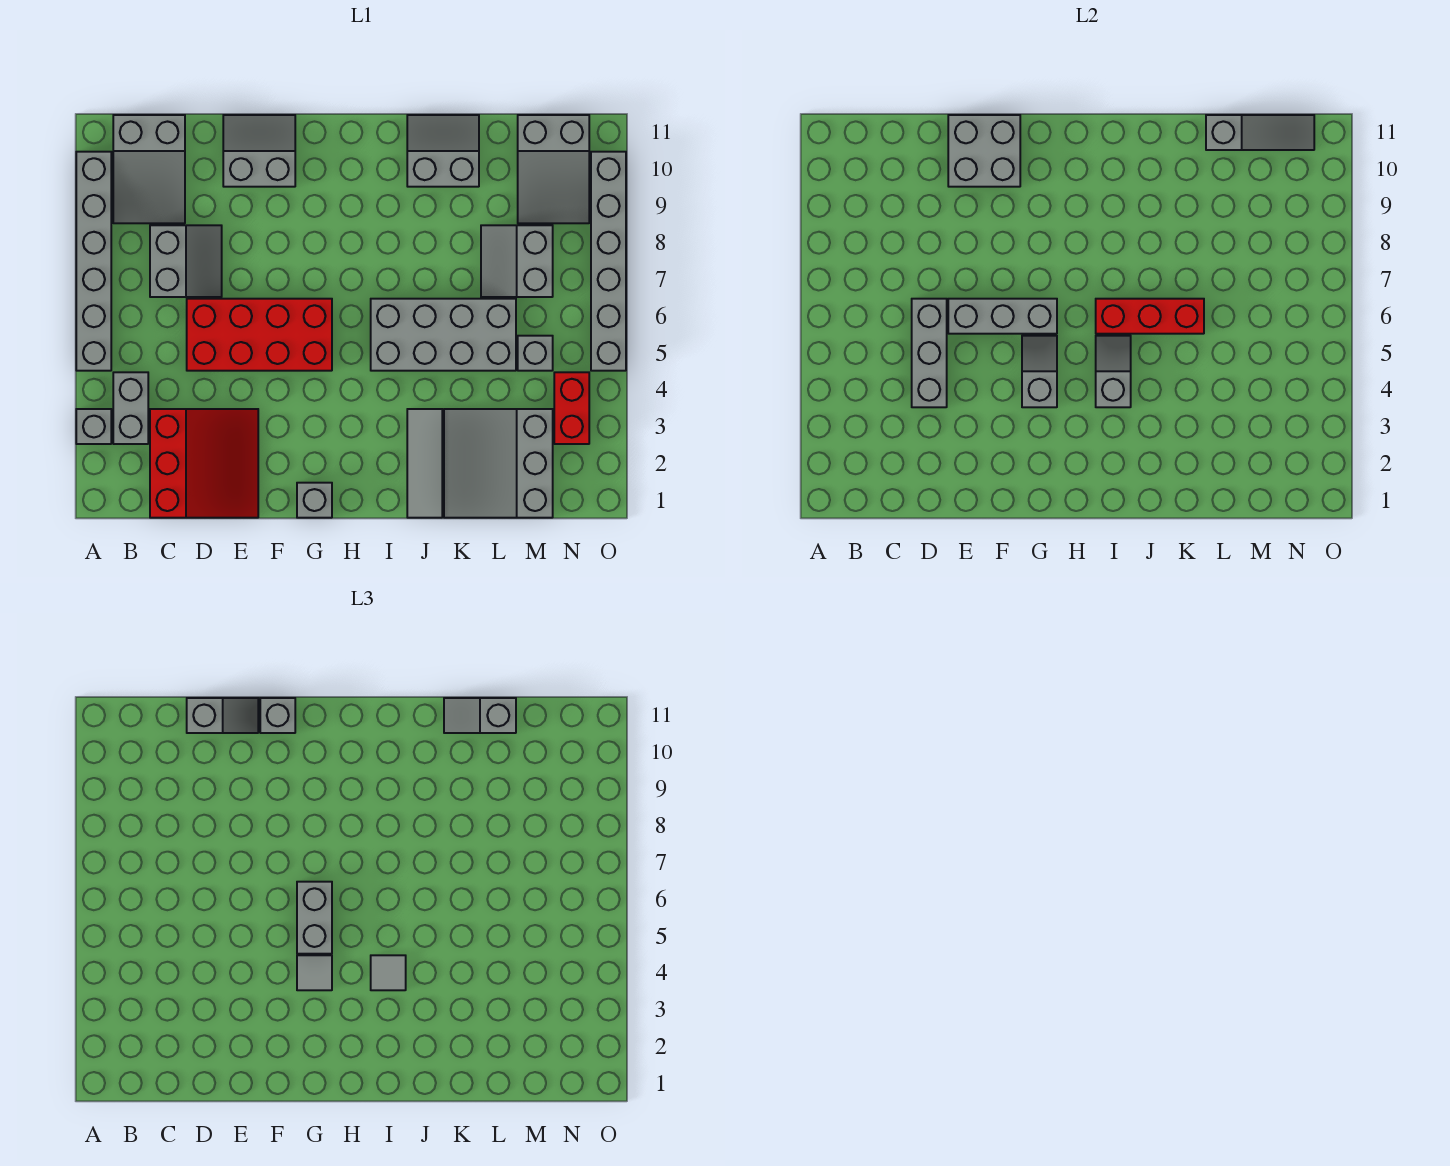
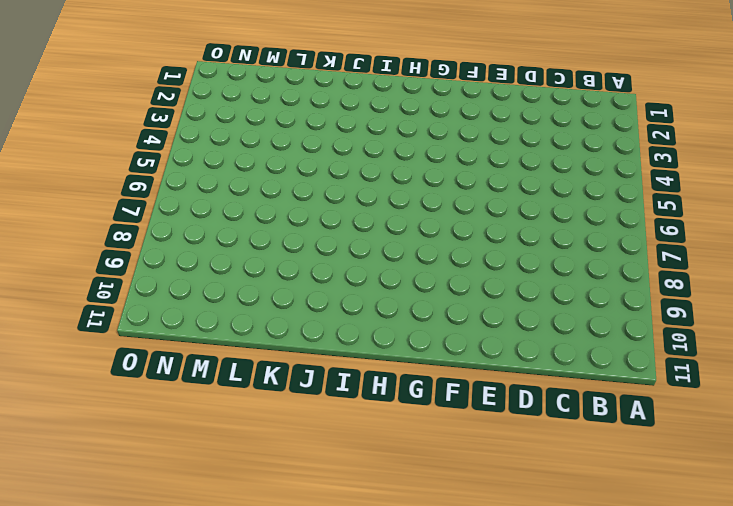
none -> grey 1x1 brick [76,409,111,444]
none -> grey 1x6 brick [76,152,111,371]
none -> grey 1x2 brick [113,372,148,444]
none -> grey 2x3 slope [113,115,185,223]

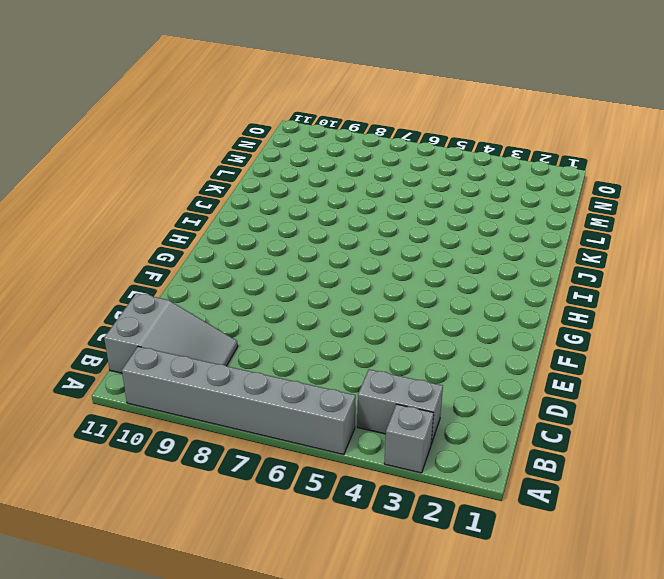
none -> red 3x3 slope [150,409,258,518]
none -> grey 2x2 slope [150,225,222,297]
none -> red 2x4 brick [187,299,332,371]
none -> grey 2x2 slope [223,115,295,187]

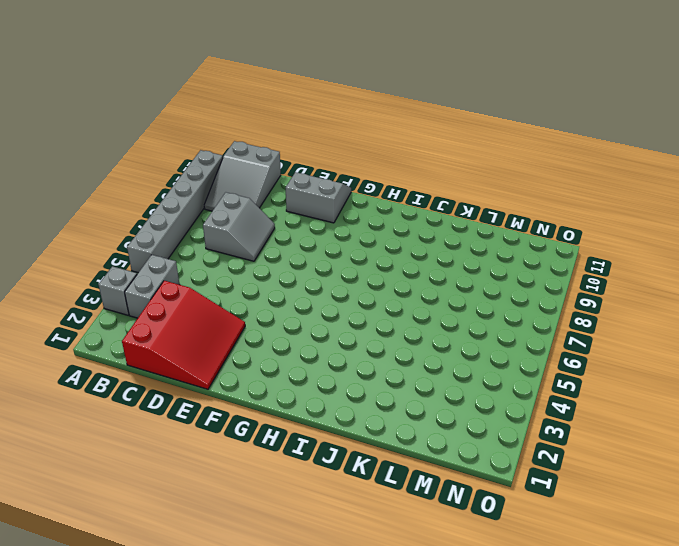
none -> red 2x4 brick [187,299,332,371]
none -> grey 1x1 brick [297,483,332,518]
none -> grey 2x4 brick [371,299,516,371]
none -> grey 1x3 tile [407,409,442,518]

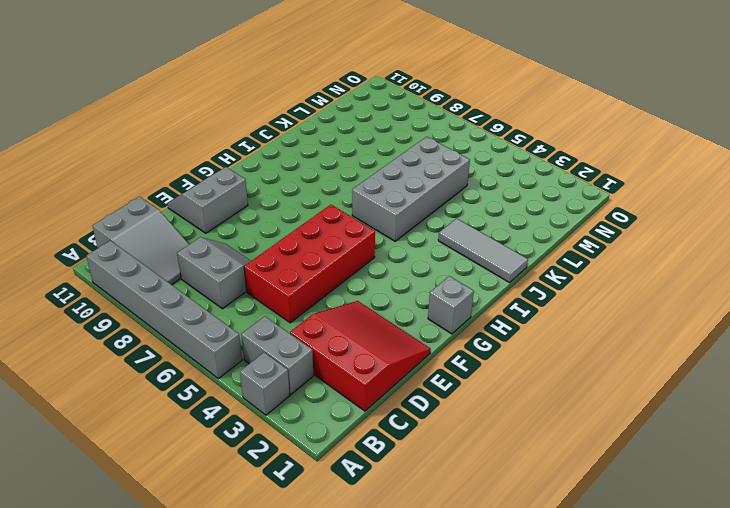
none -> grey 2x2 slope [407,115,479,187]
none -> grey 3x3 slope [444,409,553,518]
none -> grey 2x2 slope [481,225,553,297]
none -> grey 1x1 brick [518,336,553,371]

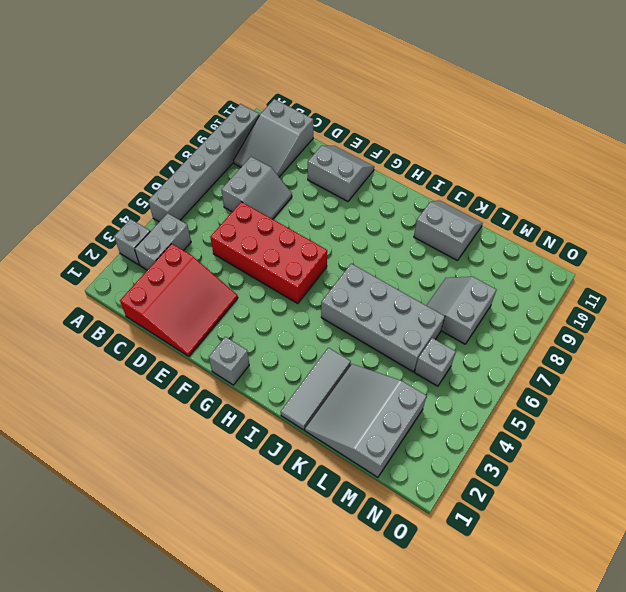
none -> grey 2x3 slope [518,115,589,223]
none -> red 1x2 brick [554,372,589,444]
none -> grey 1x6 brick [591,152,626,371]
none -> grey 1x3 brick [912,299,947,407]

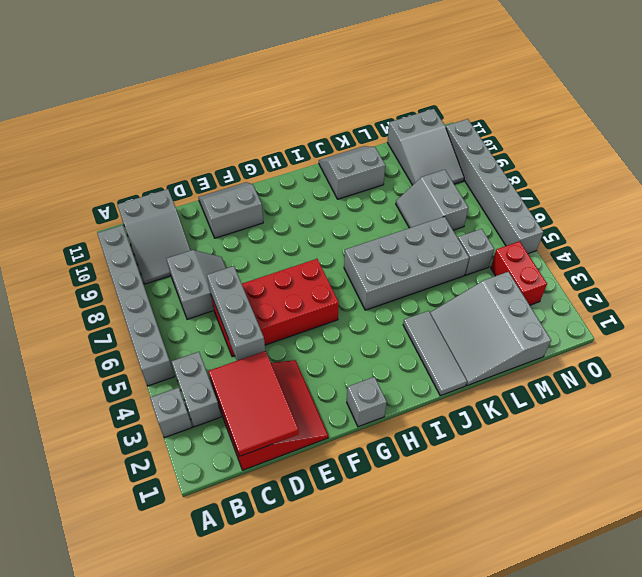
red 2x3 tile [209,351,299,457] -> none
none -> grey 1x3 brick [948,299,1057,334]
none -> grey 2x2 brick [948,115,1020,187]
none -> grey 1x2 slope [1022,336,1057,407]
none -> grey 1x2 slope [1096,336,1131,407]

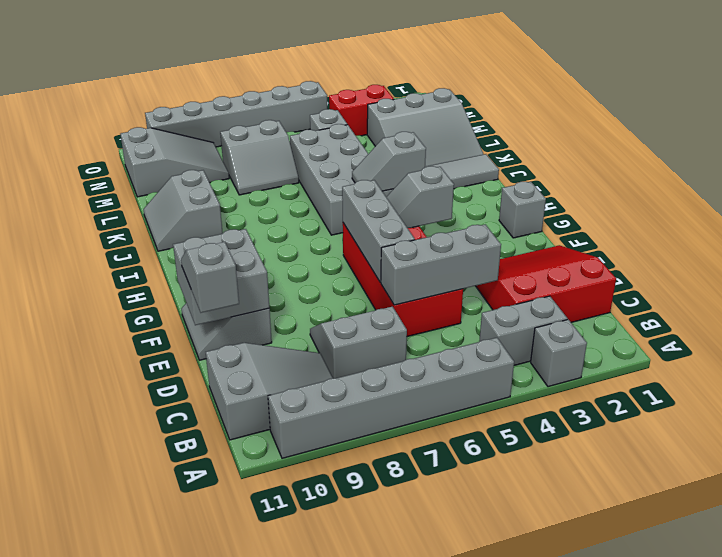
none -> red 1x3 brick [1096,299,1204,334]
none -> grey 1x3 slope [1206,115,1314,150]
none -> grey 1x1 brick [260,698,295,733]
none -> grey 1x1 tile [297,955,332,990]

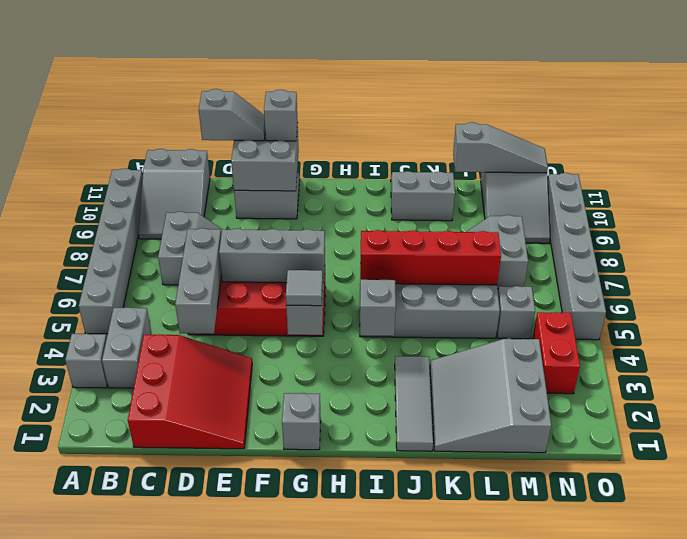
red 1x4 brick [360,230,501,285] -> red 1x3 brick [1096,299,1204,334]
none -> grey 1x2 brick [297,882,332,954]
none -> grey 1x1 tile [371,955,406,990]
none -> grey 1x2 slope [444,698,516,733]

